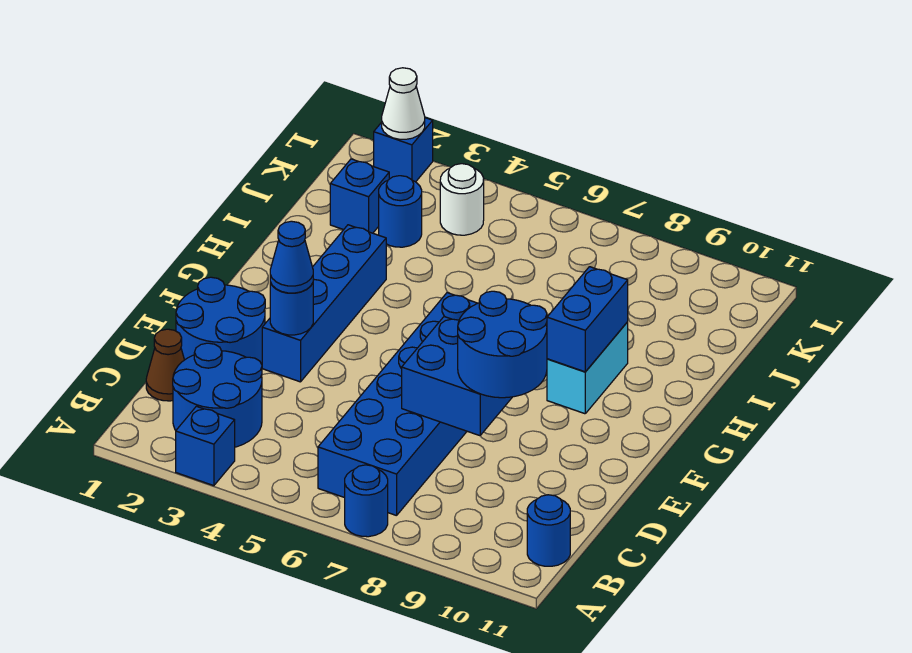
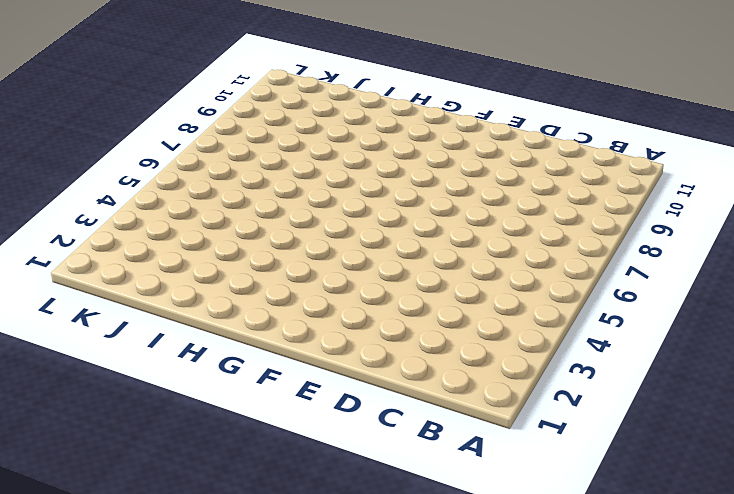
none -> blue 1x1 brick [176,406,235,486]
none -> blue 1x1 round brick [345,465,388,537]
none -> blue 2x2 round brick [173,343,262,447]

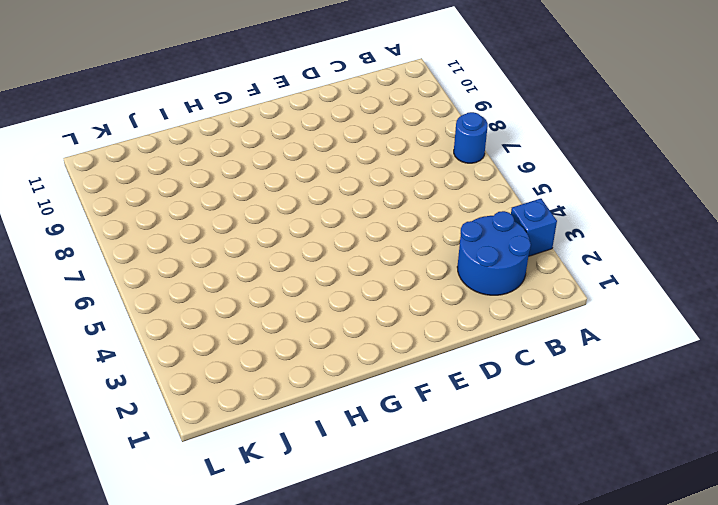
none -> blue 2x6 brick [318,293,478,516]
none -> blue 1x1 round brick [527,495,570,566]
none -> brown 1x1 cone [146,329,184,401]

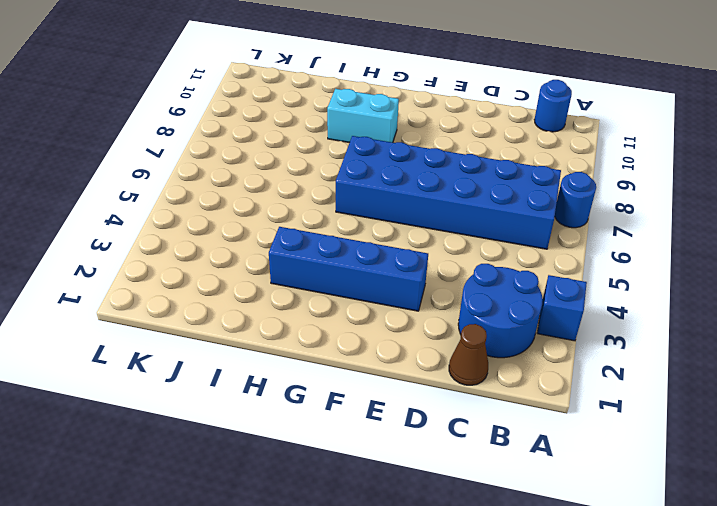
none -> blue 2x2 round brick [176,277,265,364]
none -> blue 1x1 brick [330,159,389,233]
none -> blue 1x1 round brick [379,176,422,247]

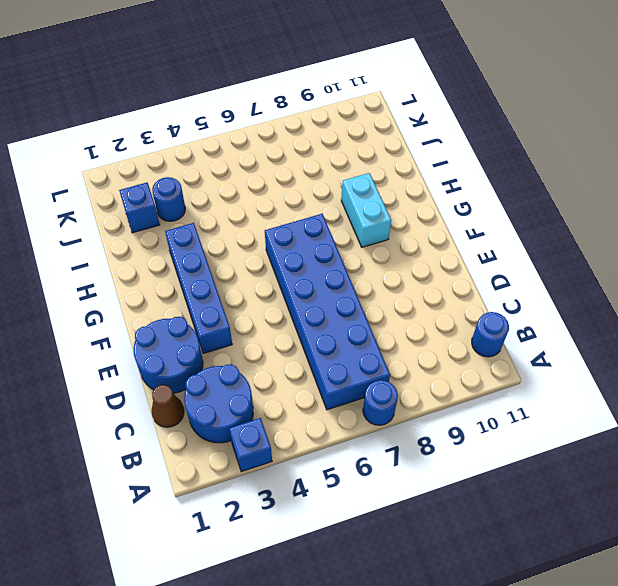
none -> white 1x1 round brick [440,164,484,235]
none -> blue 1x1 brick [374,118,433,182]
none -> blue 2x2 brick [402,317,512,436]

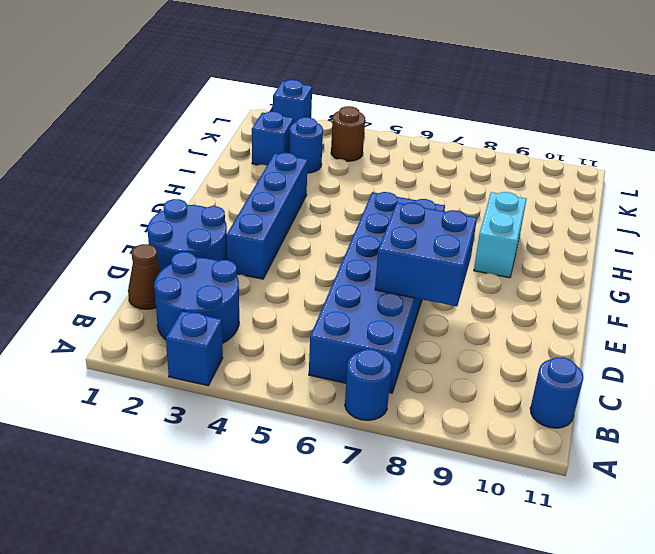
brown 1x1 round brick [331,106,365,161] -> white 1x1 round brick [440,164,484,235]
none -> blue 1x1 round brick [270,282,313,335]
none -> blue 1x2 brick [547,267,628,372]
none -> white 1x1 cone [382,68,425,139]

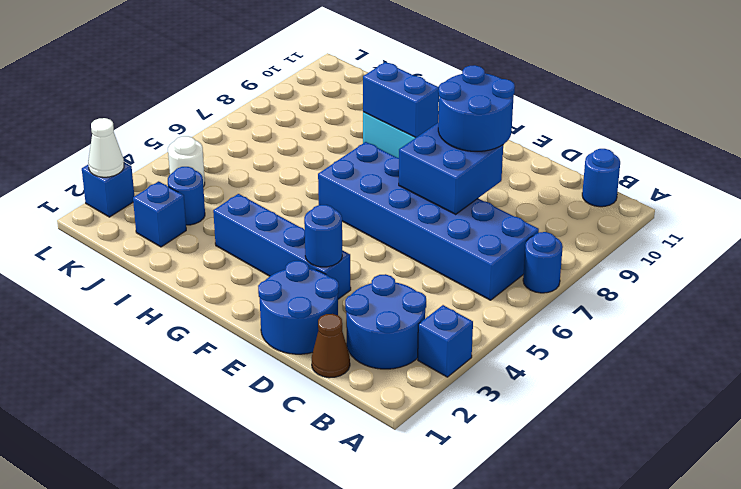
none -> blue 1x1 cone [270,221,313,293]

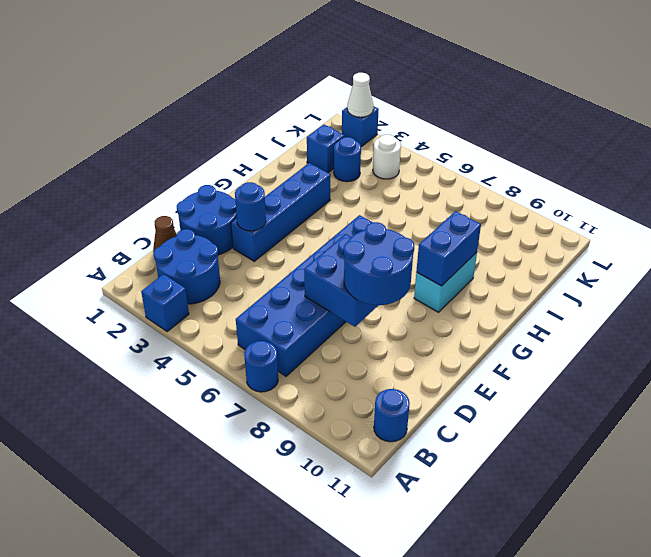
none -> blue 1x1 cone [270,221,313,293]

